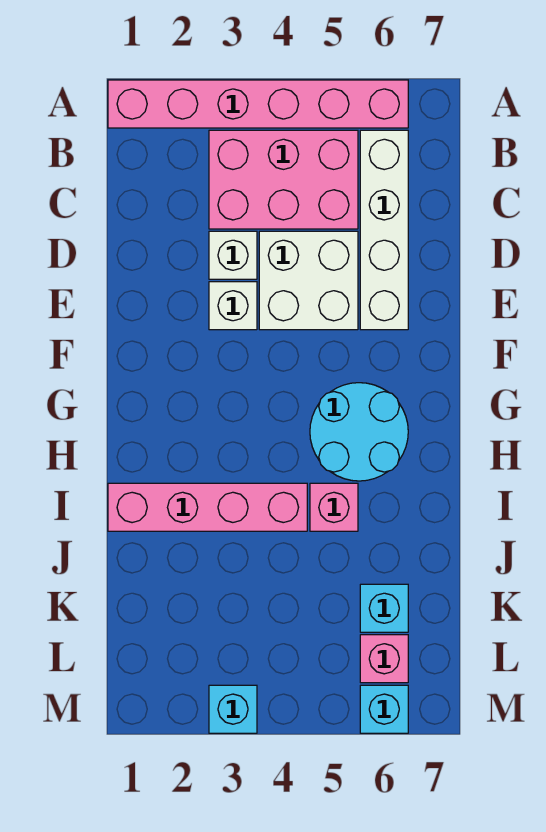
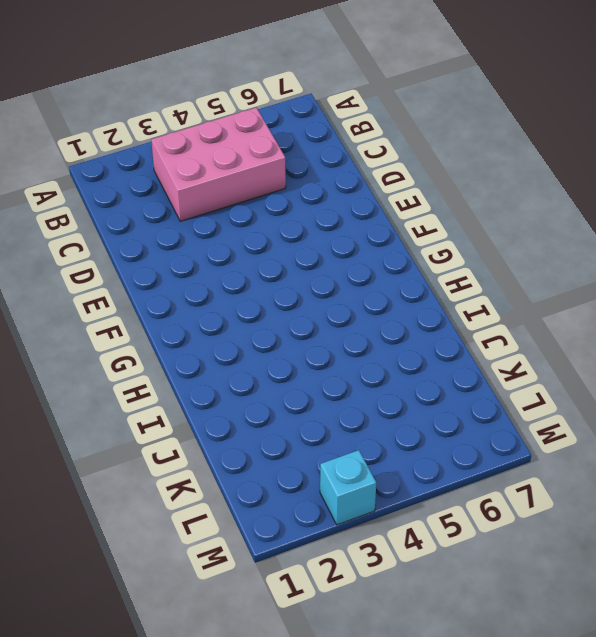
none -> pink 1x6 brick [108,80,408,128]
none -> white 1x4 brick [360,130,408,330]
none -> white 1x1 brick [209,231,257,279]

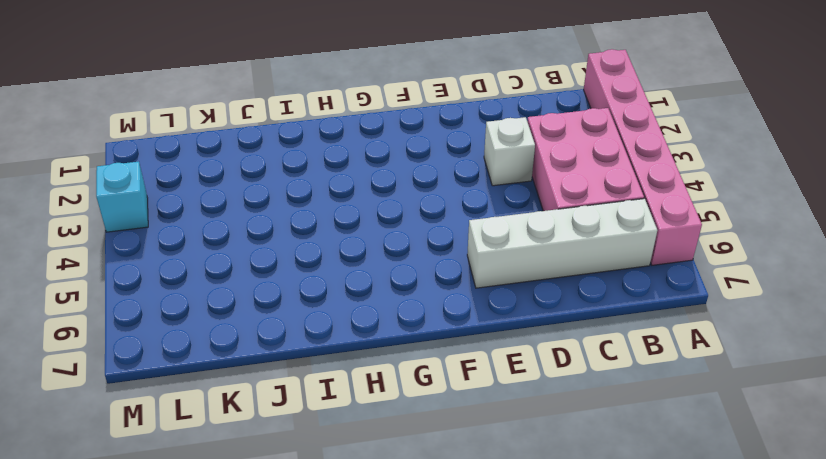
none -> white 2x2 brick [259,231,358,330]
none -> white 1x1 brick [209,282,257,330]
none -> cyan 2x2 round brick [310,383,408,481]

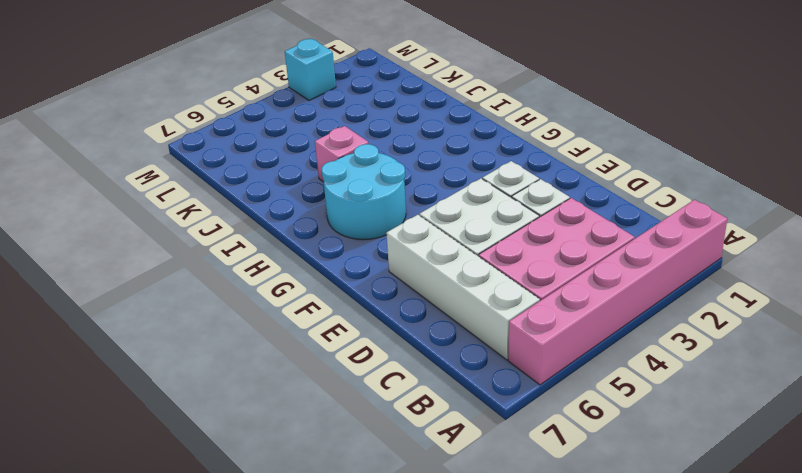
none -> pink 1x4 brick [108,483,307,531]
none -> cyan 1x1 brick [360,584,408,632]
none -> pink 1x1 brick [360,635,408,683]

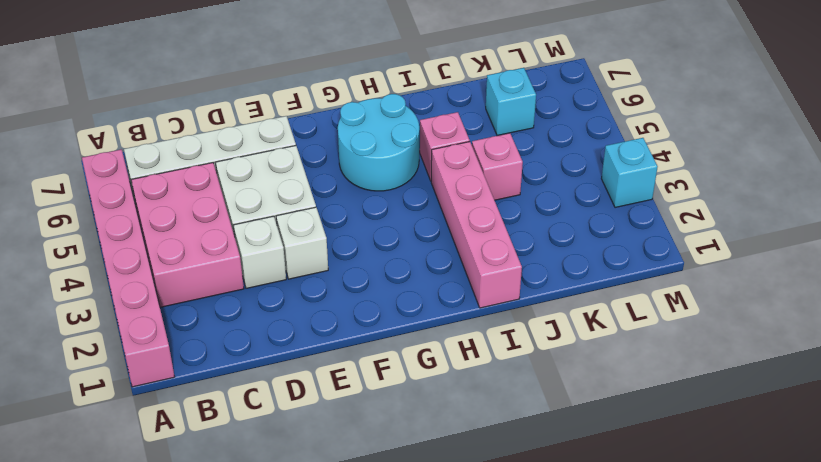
pink 1x1 brick [472,133,523,200] -> pink 1x1 brick moved to [360,635,408,683]
none -> cyan 1x1 brick [360,685,408,733]

